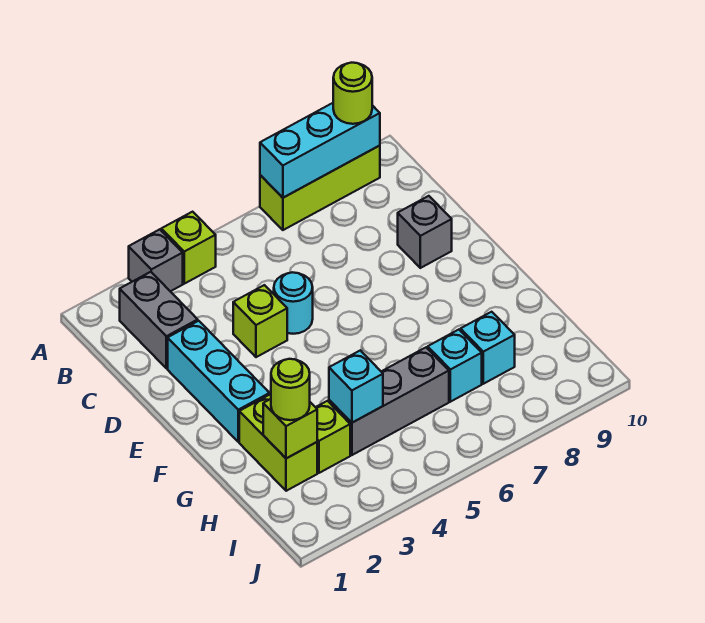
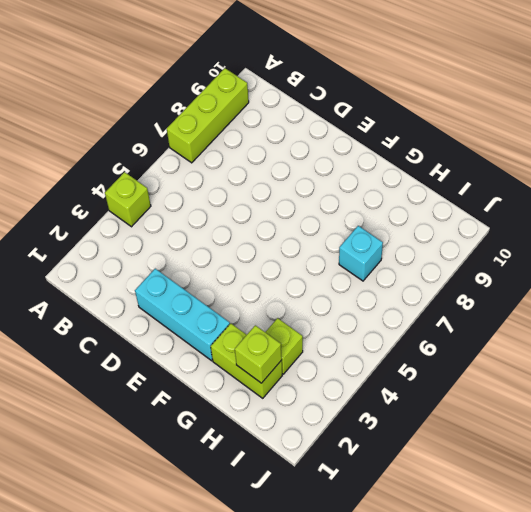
none -> grey 1x1 brick [129,229,183,291]
none -> grey 1x2 brick [120,272,198,368]
none -> lime 1x1 brick [233,285,287,357]

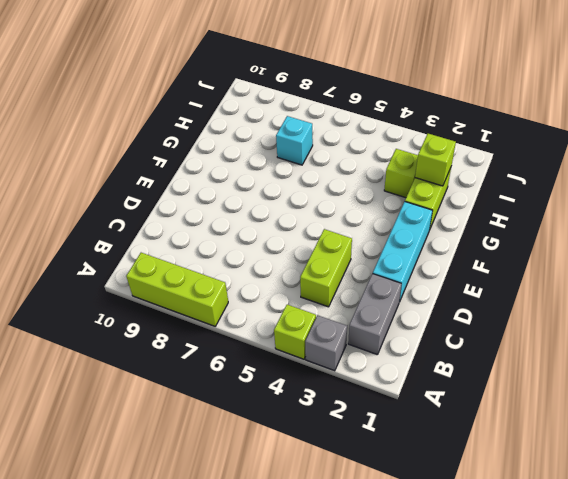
lime 1x2 brick [300,229,352,307] -> lime 1x1 brick [233,285,287,357]
none -> cyan 1x1 round brick [274,272,313,334]
none -> grey 1x1 brick [398,196,452,268]
none -> grey 1x3 brick [329,348,449,455]

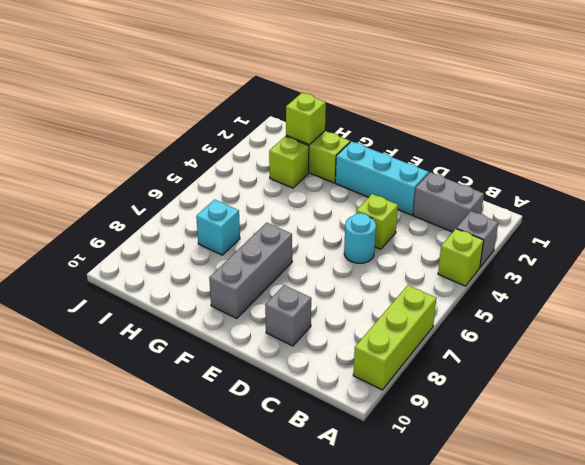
grey 1x3 brick [209,223,292,318] -> grey 1x3 brick moved to [329,348,449,455]
none -> cyan 1x1 brick [461,312,515,384]
none -> cyan 1x3 brick [260,103,380,198]
none -> cyan 1x1 brick [329,350,383,423]

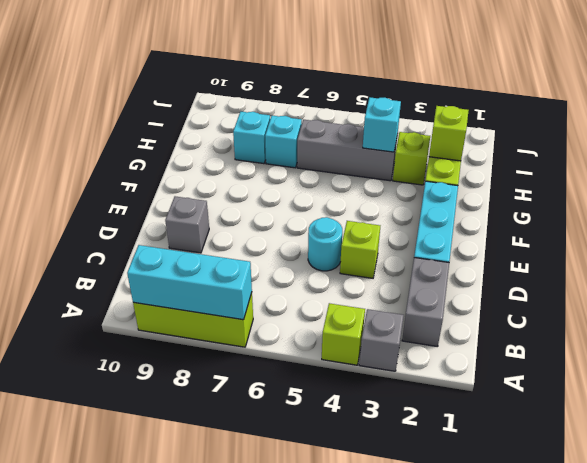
none -> lime 1x1 round brick [333,63,372,124]
none -> lime 1x1 round brick [271,359,310,420]

